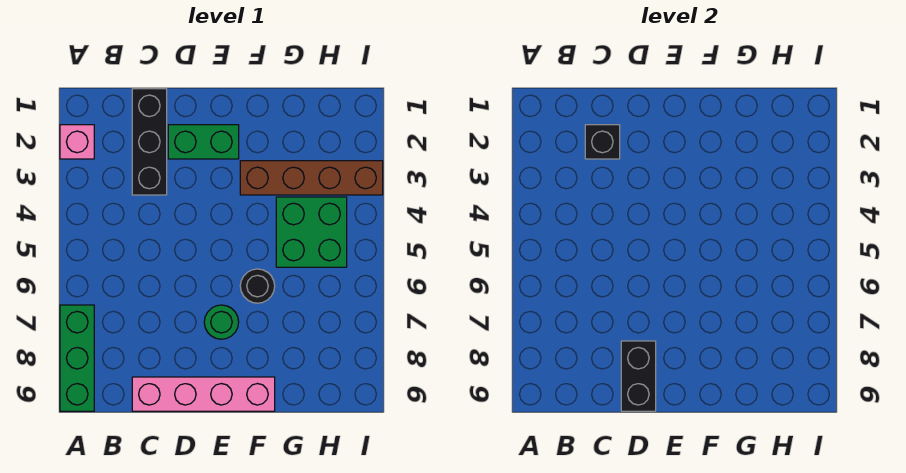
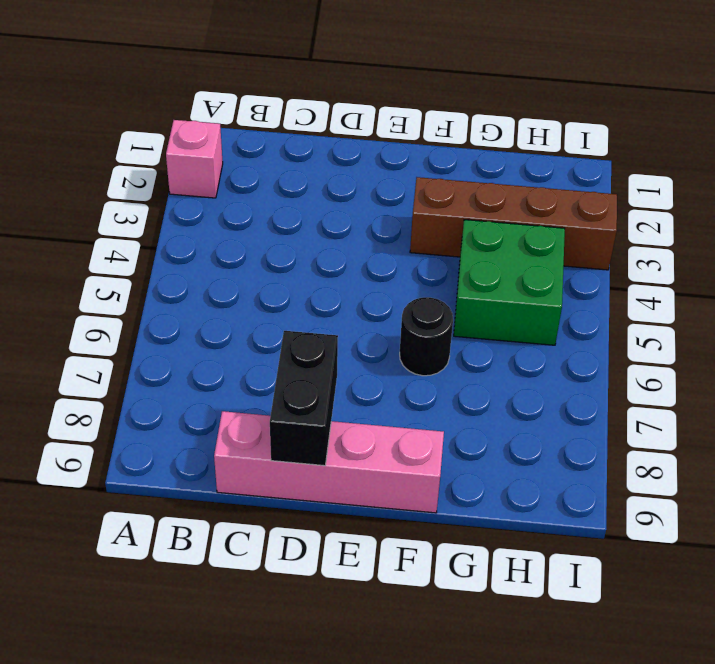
none -> green 1x3 brick [60,305,94,411]
none -> black 1x3 brick [132,89,167,195]

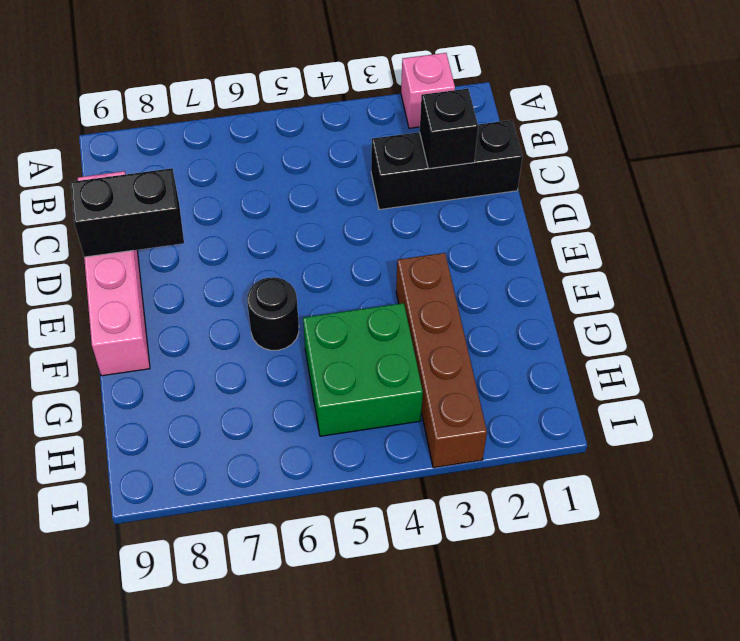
none -> green 1x3 brick [60,305,94,411]
none -> green 1x2 brick [168,125,239,159]

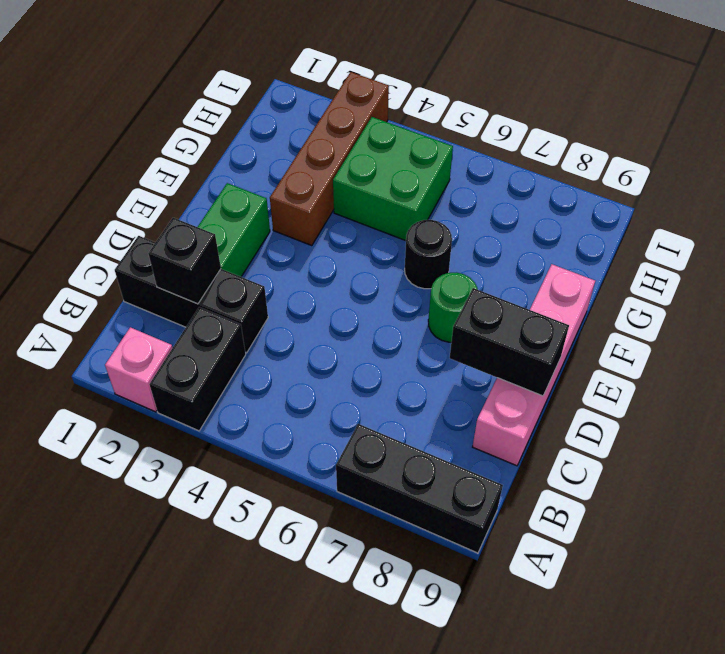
black 1x2 brick [150,307,246,431] -> none
black 1x3 brick [336,424,503,553] -> green 1x3 brick [60,305,94,411]

